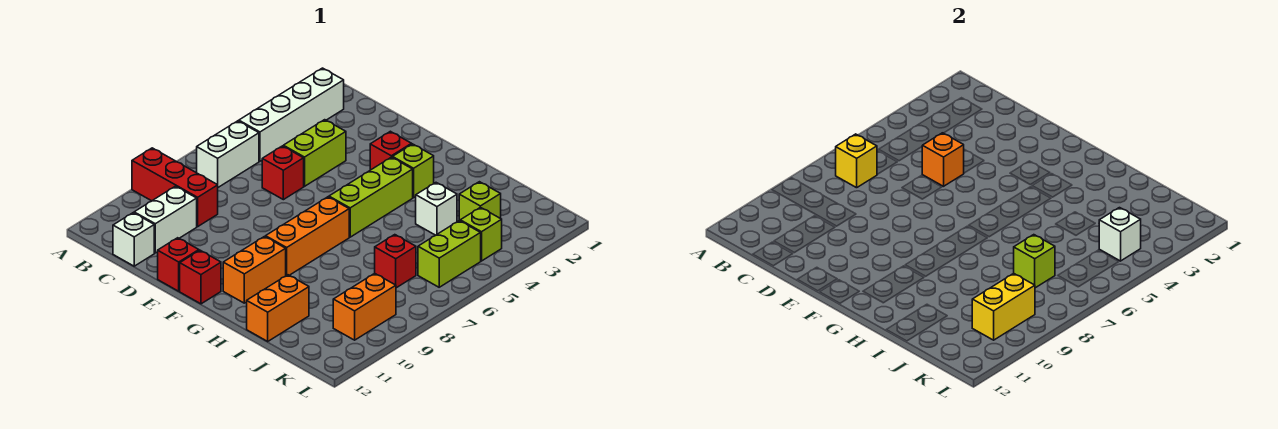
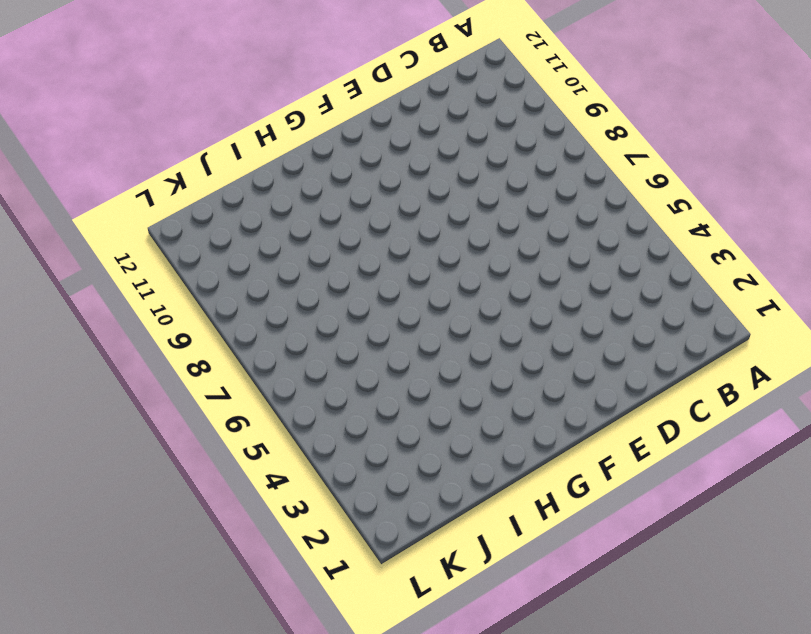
none -> red 1x3 brick [132,148,218,227]
none -> white 1x4 brick [239,68,344,161]
none -> white 1x2 brick [197,121,259,187]

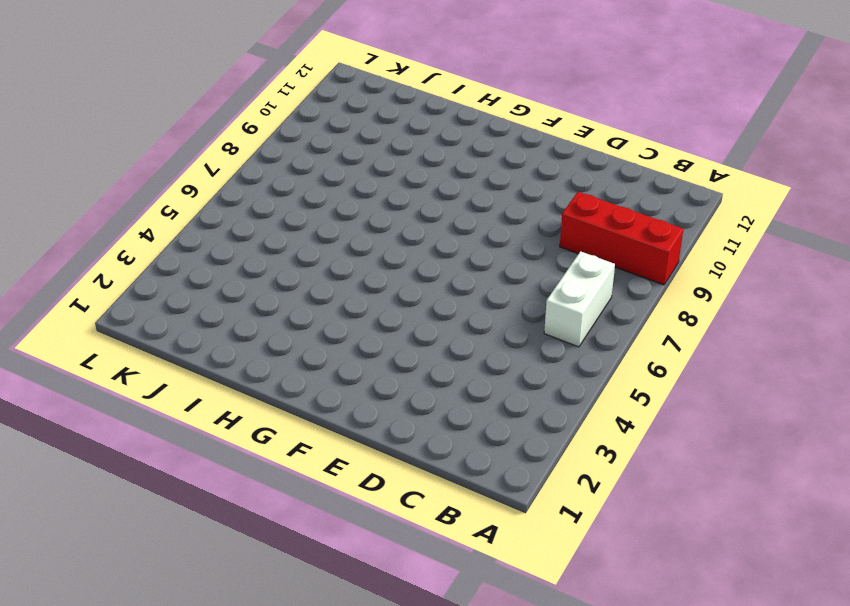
none -> white 1x4 brick [239,68,344,161]
none -> white 1x2 brick [134,186,197,253]
none -> white 1x1 brick [113,213,154,266]

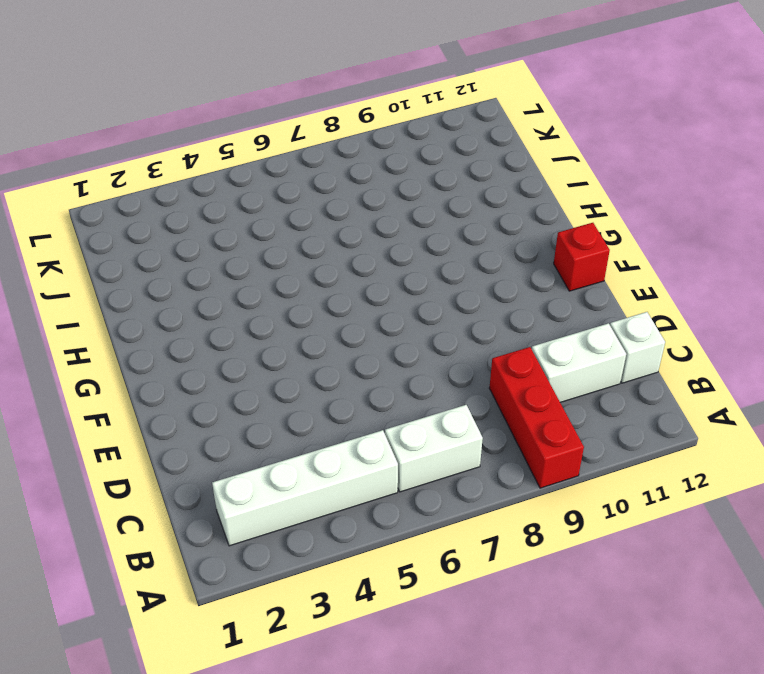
none -> lime 1x2 brick [283,120,346,186]
none -> red 1x1 brick [262,146,304,200]
none -> red 1x1 brick [158,238,199,291]

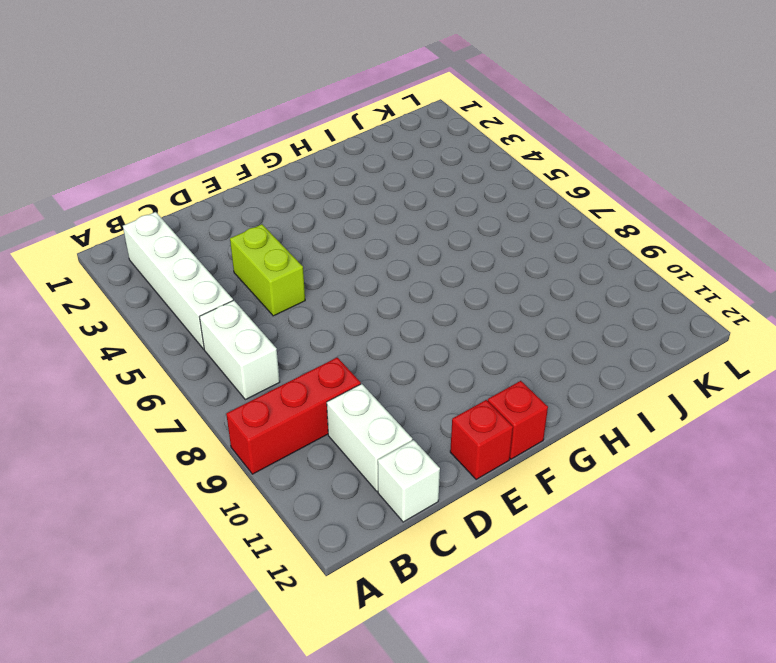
none -> red 1x1 brick [262,146,304,200]
none -> red 1x1 brick [370,131,412,170]
none -> lime 1x1 brick [392,144,434,198]

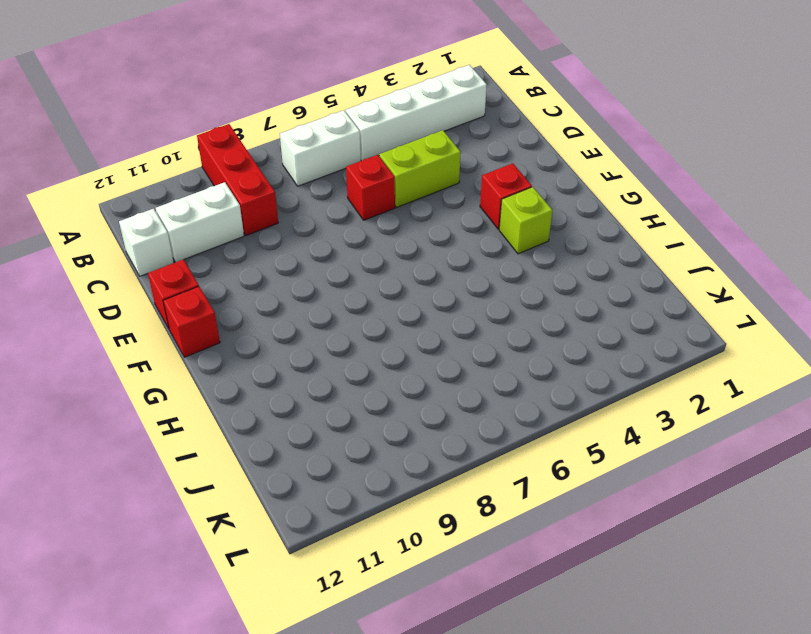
none -> lime 1x3 brick [329,157,413,237]
none -> orange 1x3 brick [266,197,349,275]
none -> orange 1x2 brick [223,237,286,303]

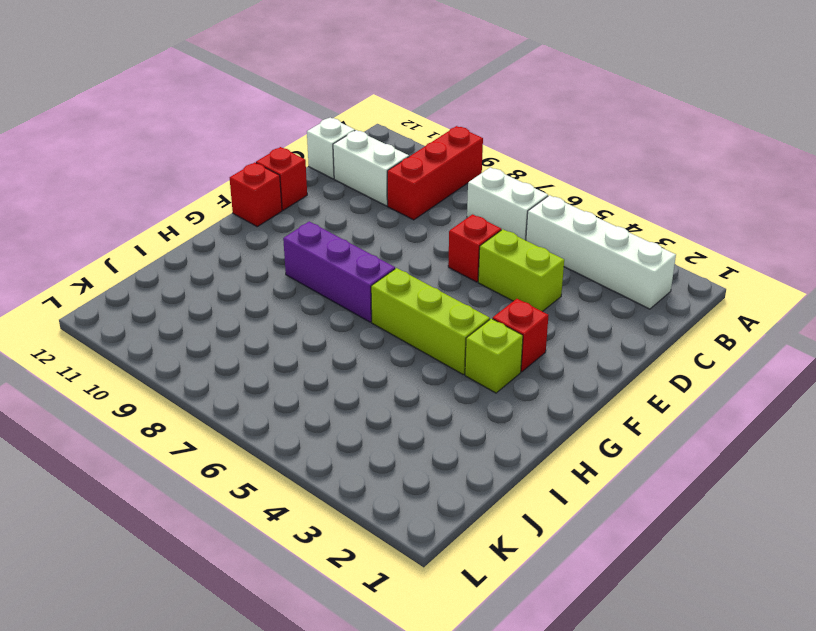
purple 1x3 brick [283,221,395,322] -> orange 1x3 brick [266,197,349,275]
none -> orange 1x2 brick [223,237,286,303]
none -> white 1x1 brick [416,183,457,235]
none -> orange 1x2 brick [247,275,309,341]

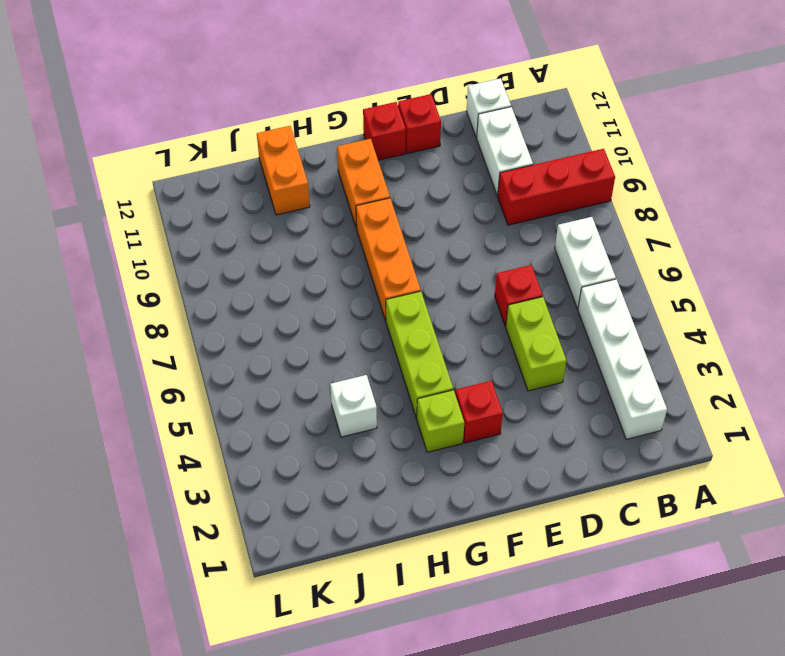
none -> lime 1x1 brick [459,182,501,221]
none -> red 1x1 brick [375,235,416,288]
none -> lime 1x1 brick [460,207,502,261]

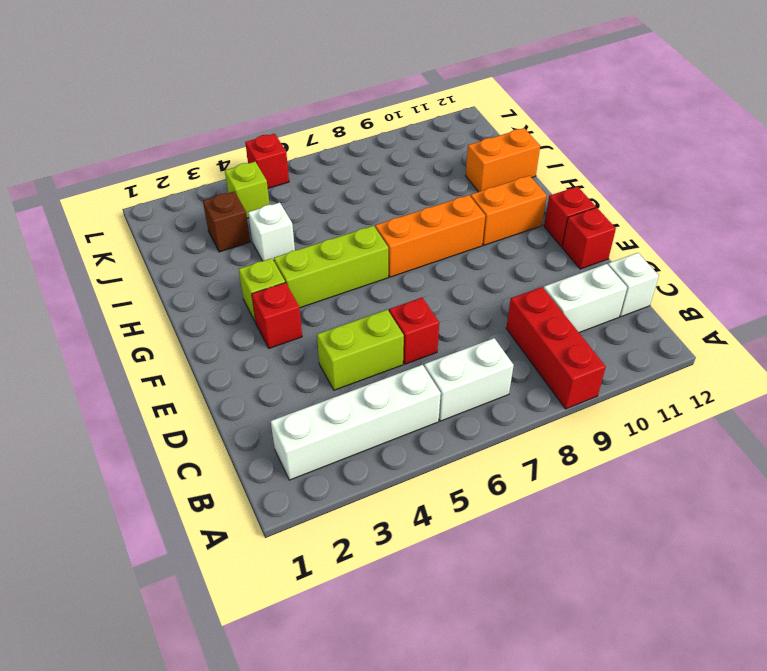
brown 1x1 brick [203,191,250,252] -> lime 1x1 brick [459,182,501,221]
red 1x1 brick [245,134,289,188] -> red 1x1 brick moved to [375,235,416,288]
none -> lime 1x2 brick [418,221,481,287]
none -> orange 1x2 brick [333,273,396,340]
none -> yellow 1x1 brick [836,134,877,188]

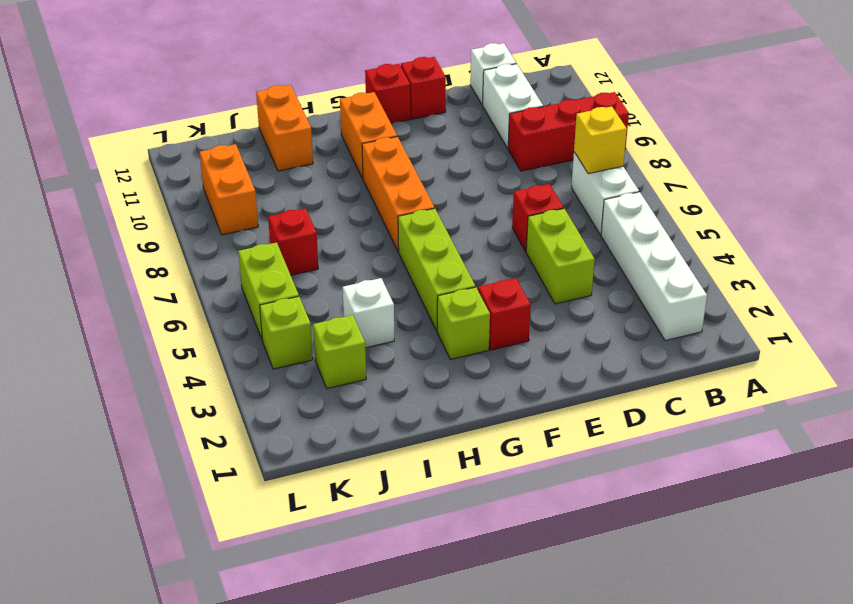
none -> orange 1x1 brick [922,133,964,186]
none -> lime 1x1 brick [1014,235,1055,288]
none -> white 1x1 brick [1099,208,1141,261]

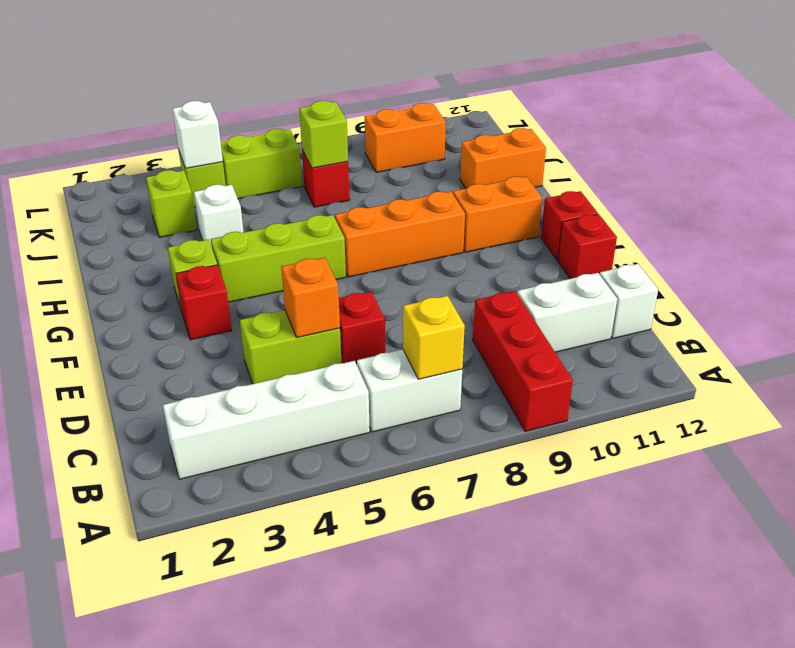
none -> yellow 1x2 brick [972,273,1035,340]

